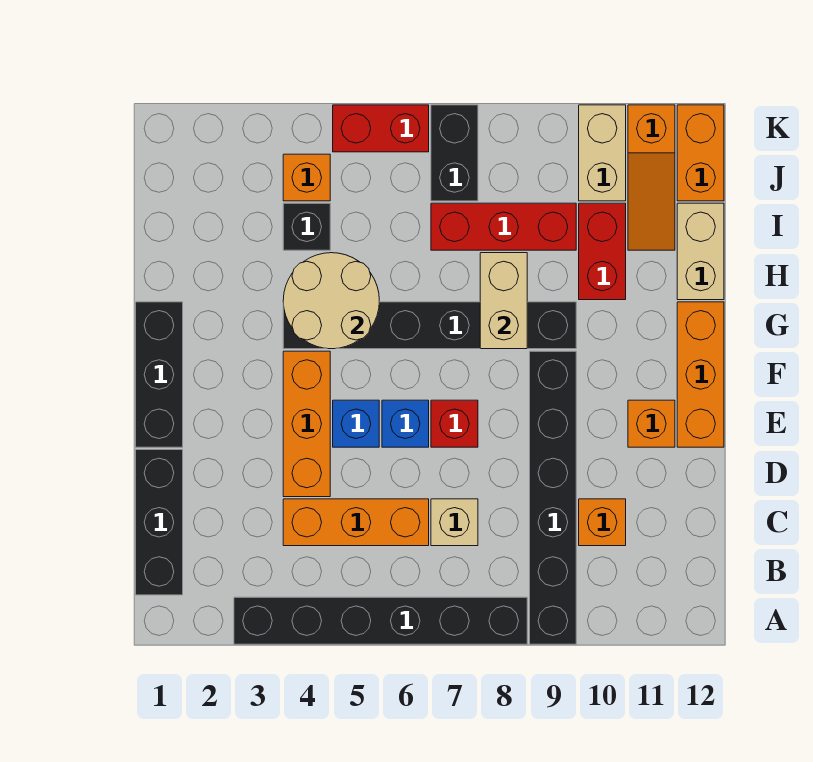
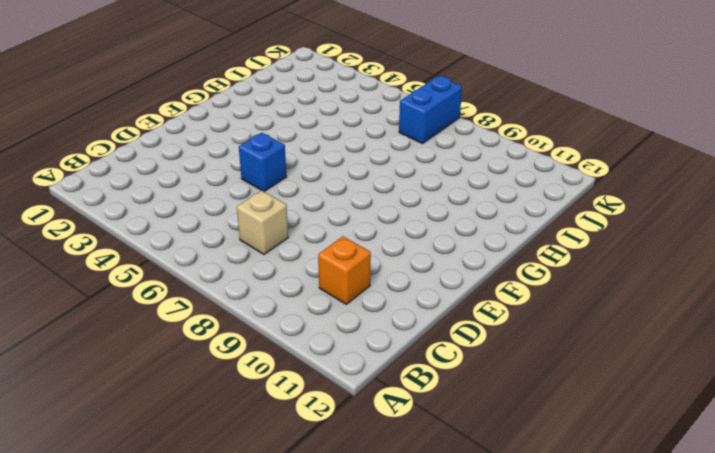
blue 1x2 brick [399,76,462,144] -> black 1x2 brick [431,105,478,201]
none -> black 1x6 brick [234,597,527,644]
none -> black 1x6 brick [530,351,576,644]
none -> black 1x3 brick [136,450,183,595]

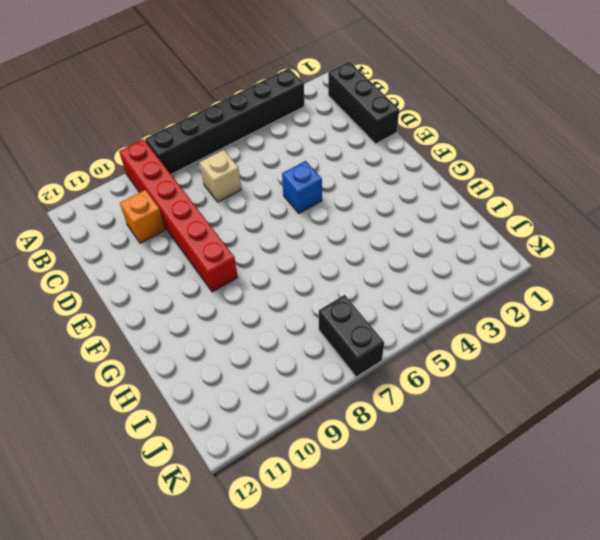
red 1x6 brick [119,139,238,292] -> black 1x6 brick [530,351,576,644]
none -> orange 1x3 brick [283,499,429,546]
none -> orange 1x3 brick [283,351,330,497]
none -> black 1x3 brick [136,302,183,447]

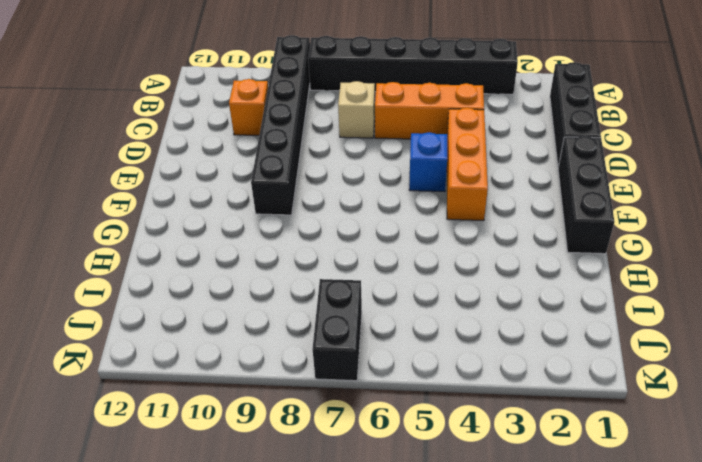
none -> blue 1x1 brick [382,400,429,447]
none -> red 1x1 brick [431,400,478,447]
none -> orange 1x1 brick [628,400,675,447]

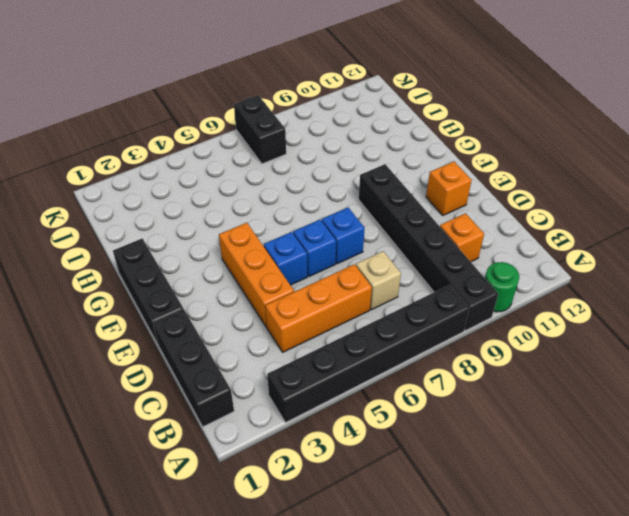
green 1x1 round brick [485,262,519,312] -> none
blue 1x1 brick [322,208,365,264] -> red 1x1 brick [431,400,478,447]
none -> orange 1x3 brick [677,302,724,447]
none -> black 1x6 brick [283,302,576,349]
none -> red 1x2 brick [579,203,626,300]

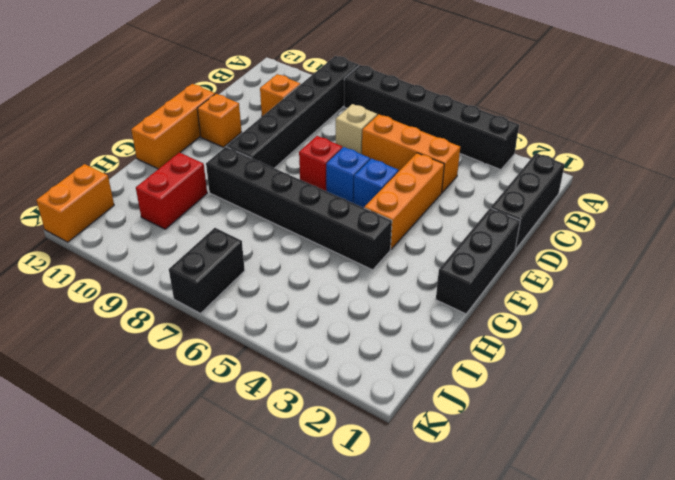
none -> tan 1x2 brick [677,203,724,300]
none -> black 1x1 brick [283,203,330,250]
none -> red 1x3 brick [431,203,576,250]

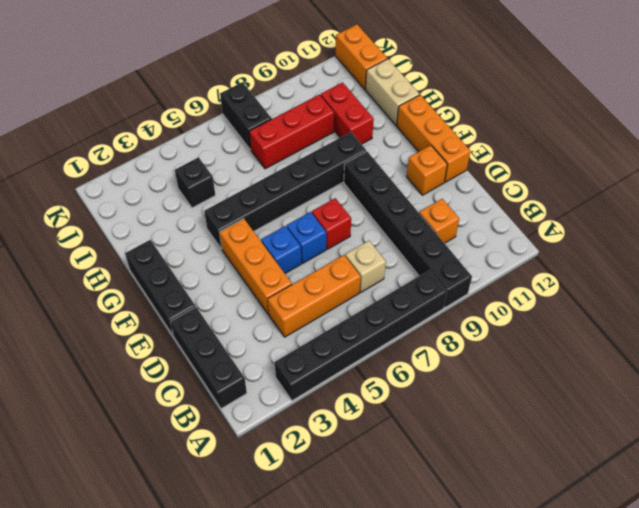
none -> orange 1x3 slope [628,105,675,250]
none -> orange 1x1 brick [283,154,330,201]
none -> tan 1x2 brick [579,105,626,201]

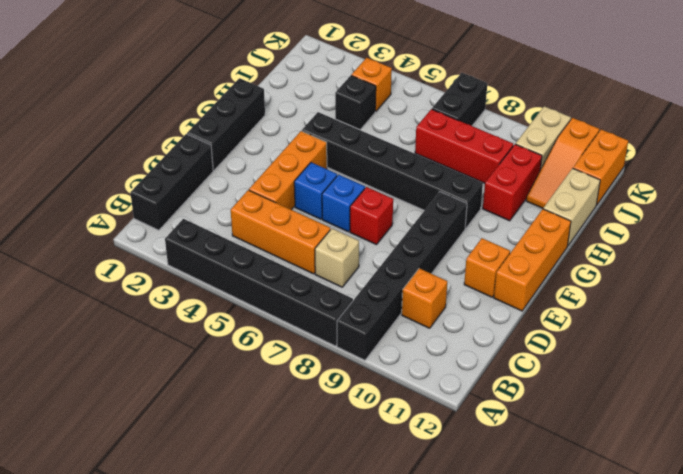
none -> red 1x2 brick [333,105,429,152]
none -> tan 2x2 round brick [283,253,379,349]
none -> tan 1x2 brick [480,253,527,349]

